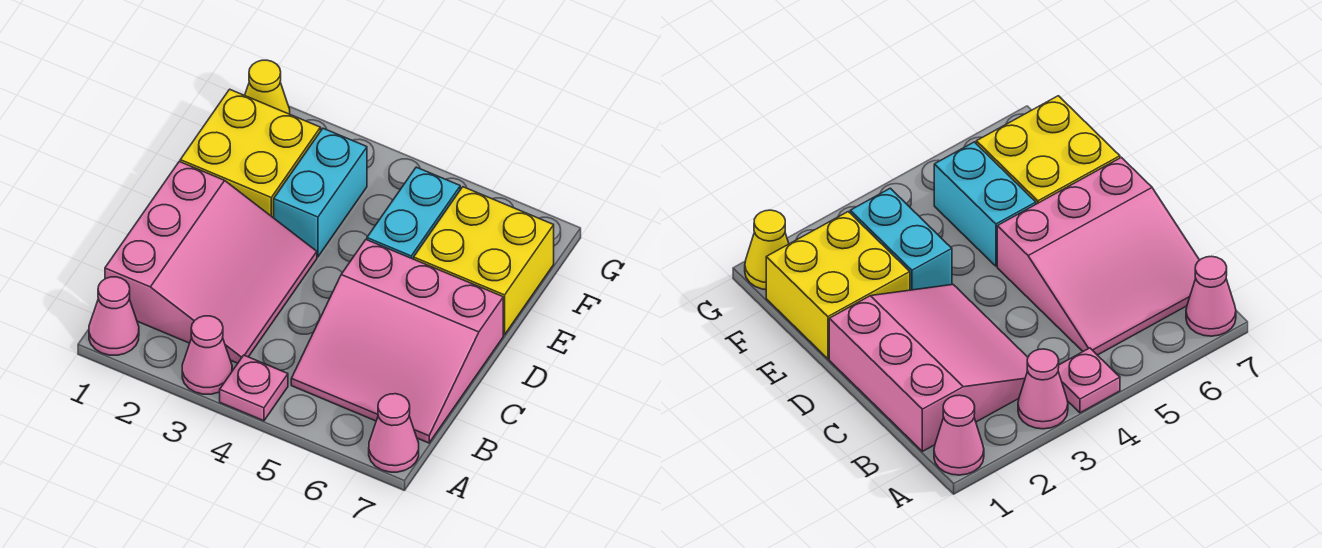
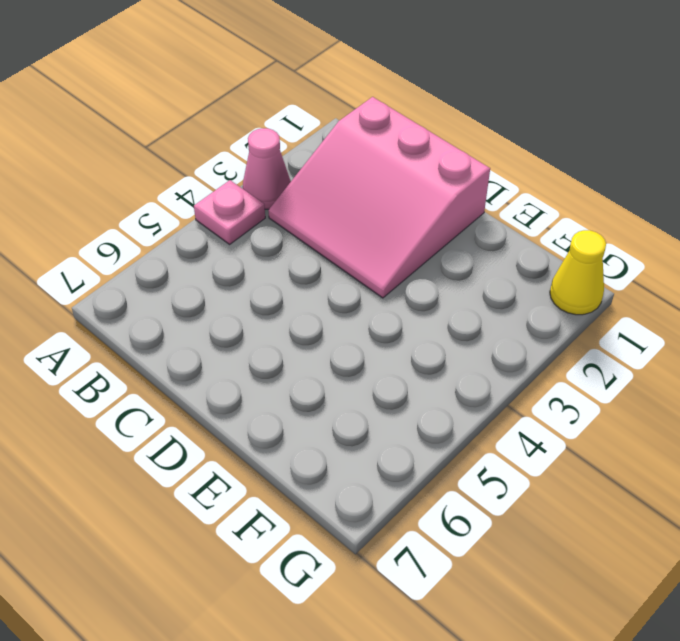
none -> pink 1x1 cone [89,277,139,355]
none -> pink 1x1 cone [369,394,419,472]

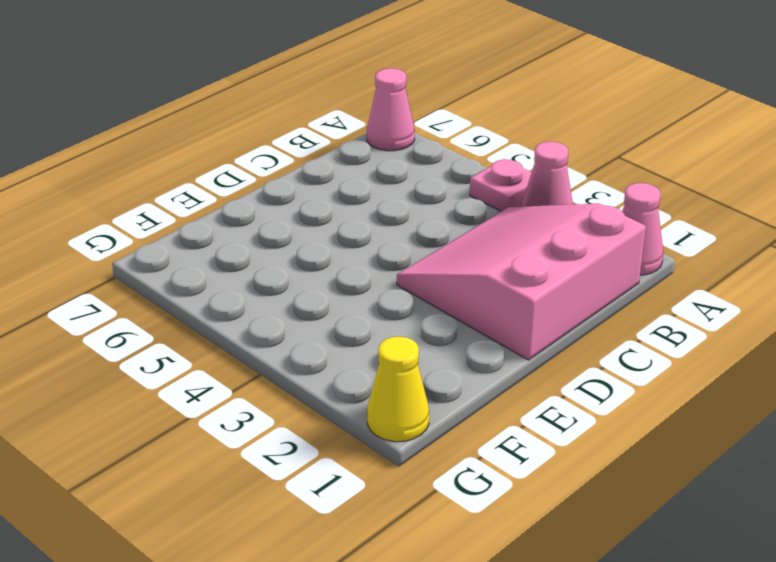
none -> pink 3x3 slope [291,240,503,443]
none -> yellow 2x2 brick [180,89,321,218]

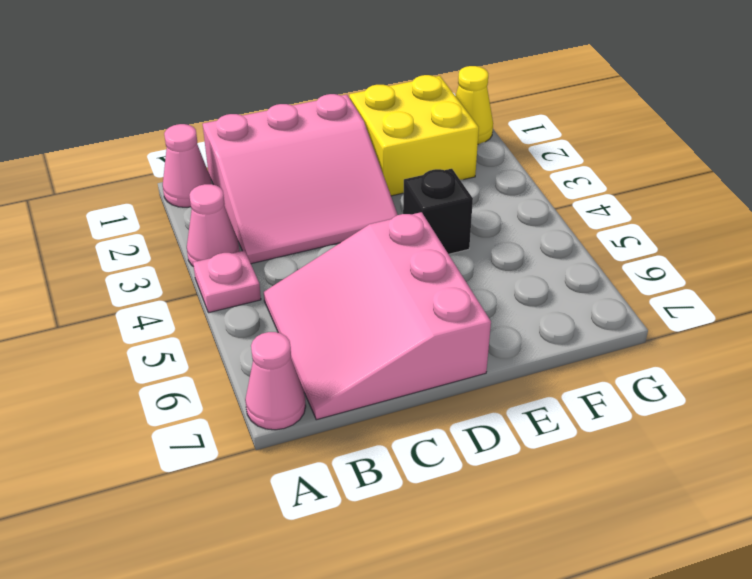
black 1x1 brick [403,169,473,254] -> none
none -> cyan 1x2 brick [274,128,367,257]
none -> cyan 1x2 brick [367,167,460,259]

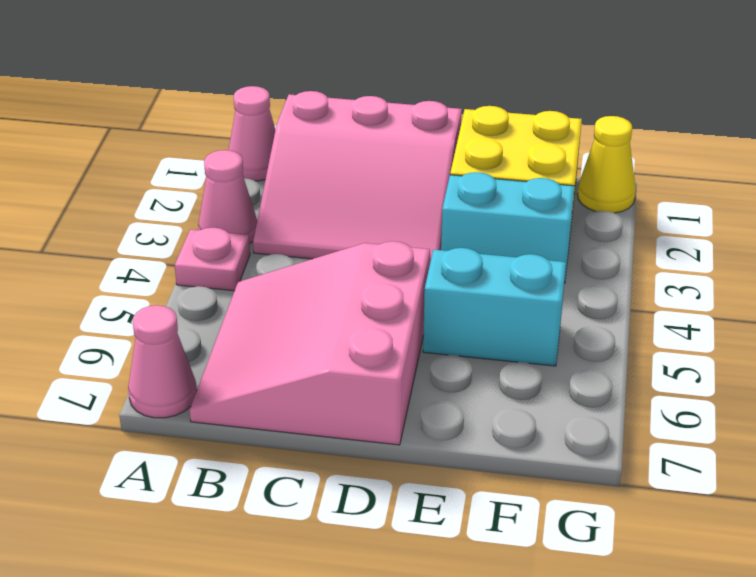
none -> yellow 2x2 brick [414,187,554,335]

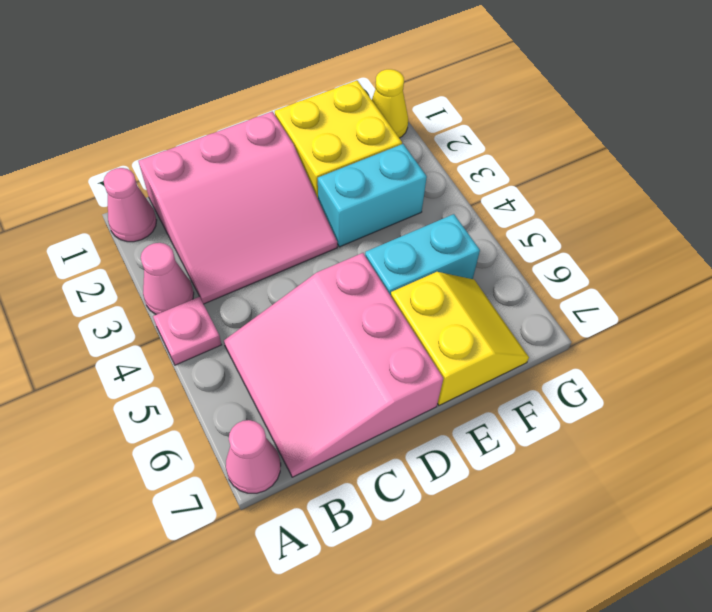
yellow 2x2 slope [391,272,529,405] -> yellow 2x2 brick [414,187,554,335]

